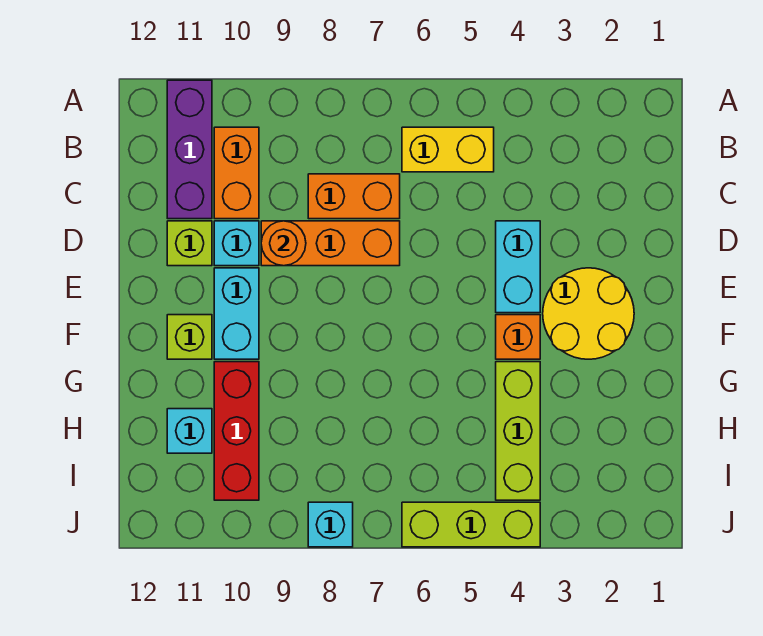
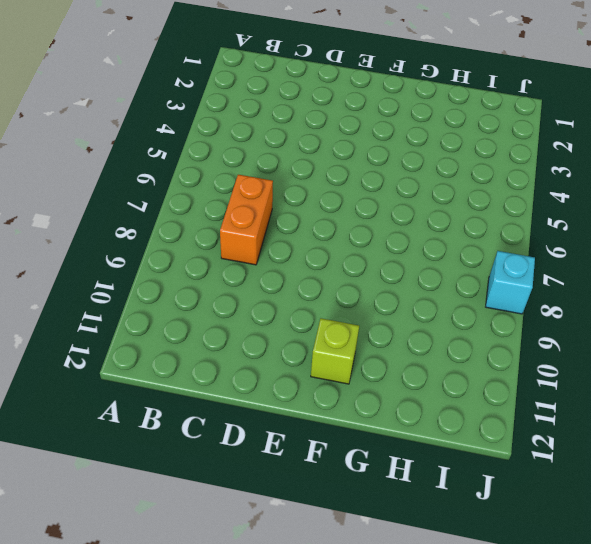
none -> purple 1x3 brick [167,80,212,219]
none -> yellow 1x2 brick [402,127,494,172]
none -> orange 1x2 brick [214,127,259,219]

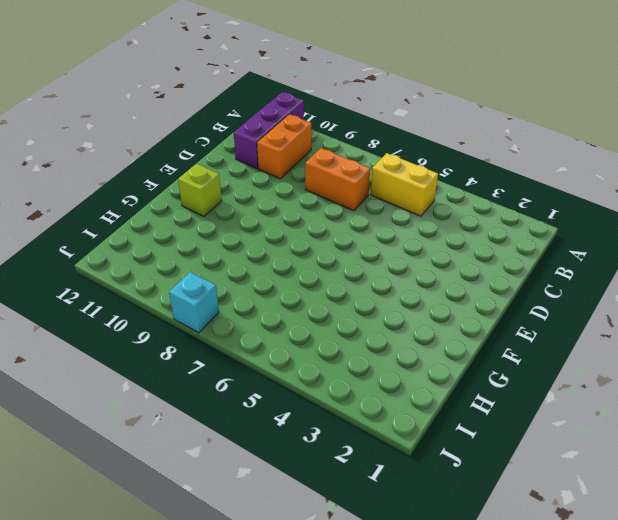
none -> cyan 1x2 brick [496,221,540,313]
none -> orange 1x3 brick [261,221,400,266]
none -> cyan 1x1 brick [214,221,259,266]

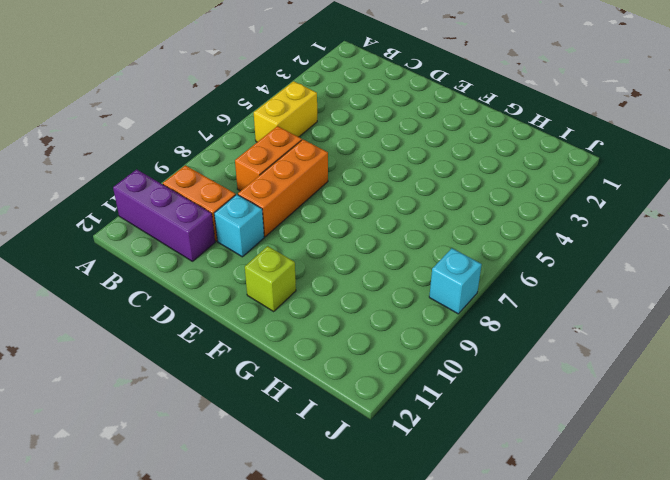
none -> cyan 1x2 brick [496,221,540,313]
none -> lime 1x1 brick [167,221,212,266]
none -> yellow 2x2 round brick [543,268,634,359]

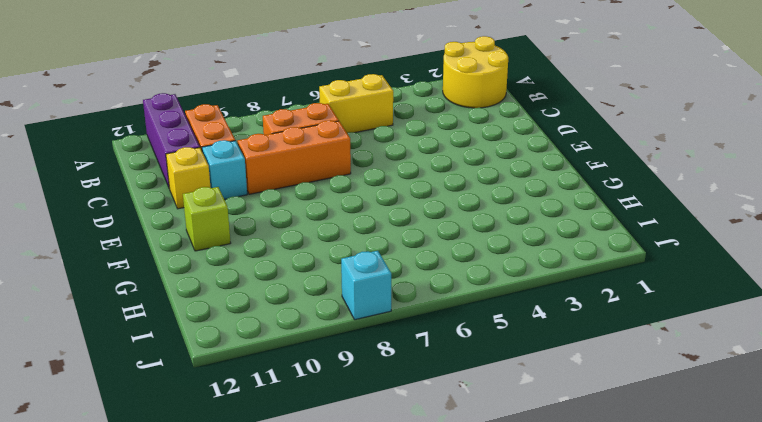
yellow 2x2 round brick [443,36,508,108] -> yellow 2x2 round brick moved to [543,268,634,359]
yellow 1x1 brick [166,147,211,209] -> lime 1x1 brick [167,221,212,266]
none -> cyan 1x2 brick [496,221,540,313]
none -> cyan 1x2 brick [214,268,259,359]
none -> orange 1x1 brick [496,315,540,359]

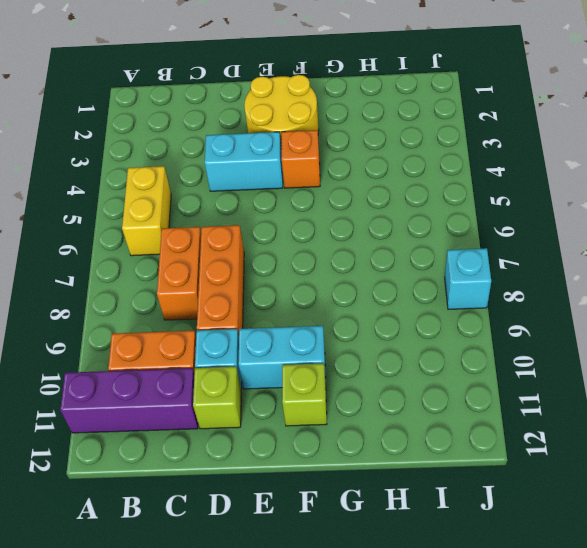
none -> lime 1x3 brick [496,362,540,500]
none -> red 1x3 brick [214,362,259,500]
none -> cyan 1x1 brick [167,409,212,453]

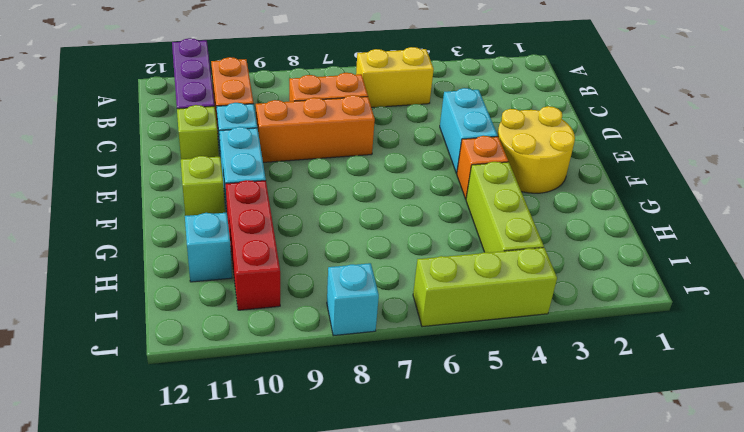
none -> orange 1x1 round brick [261,221,306,266]

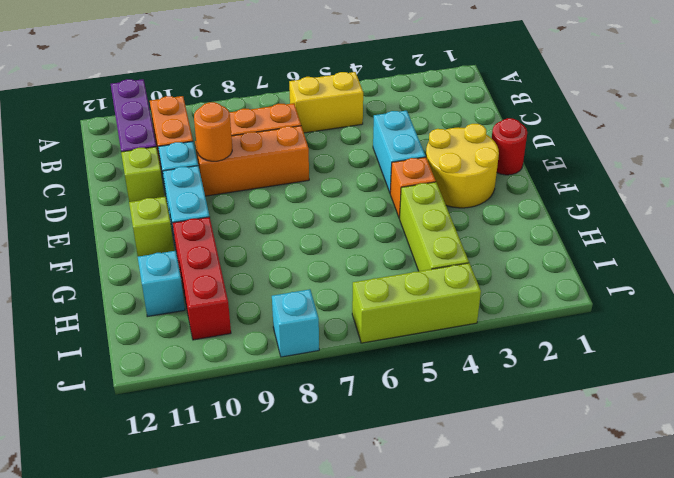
red 1x1 round brick [492,118,527,175] -> none

